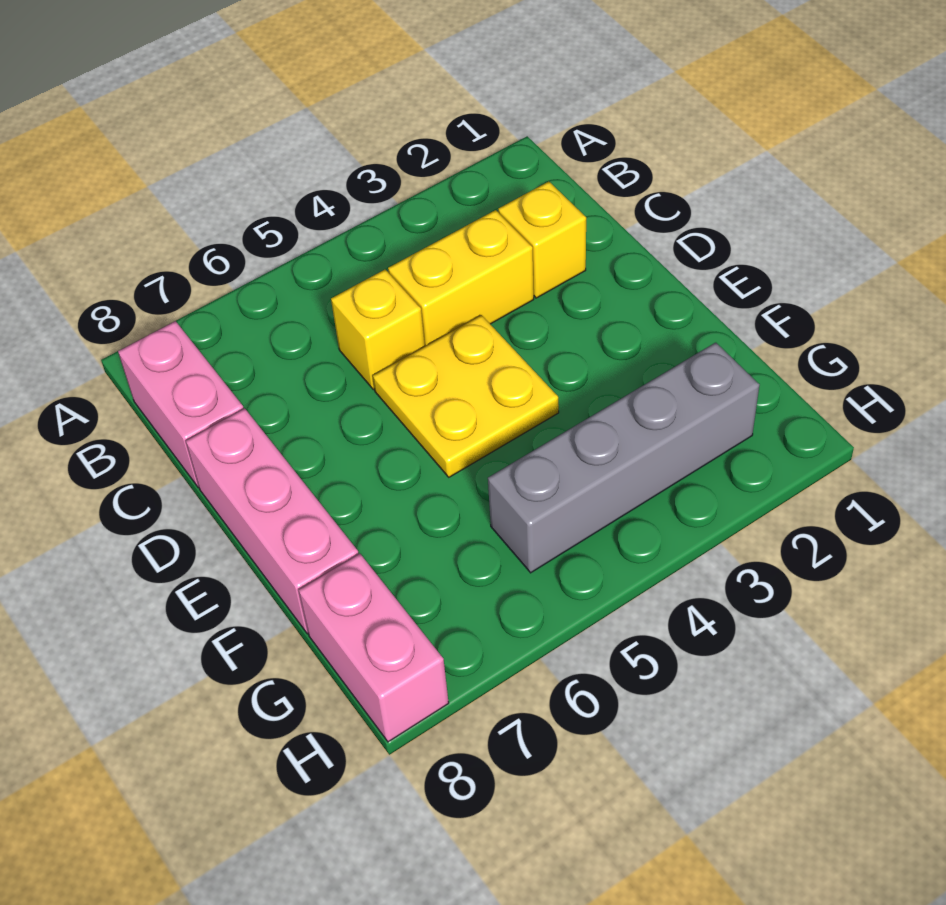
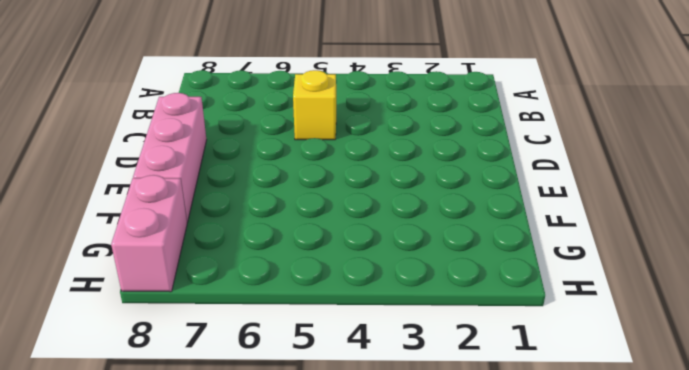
none -> pink 1x2 brick [118,321,244,488]
none -> yellow 1x1 brick [498,182,586,298]

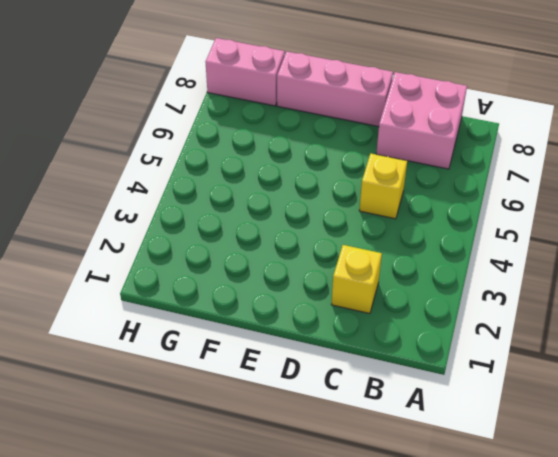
pink 2x2 brick [376,72,467,169] -> pink 1x2 brick [118,321,244,488]
none -> yellow 1x2 brick [388,210,534,346]
none -> yellow 2x2 plate [373,315,559,477]

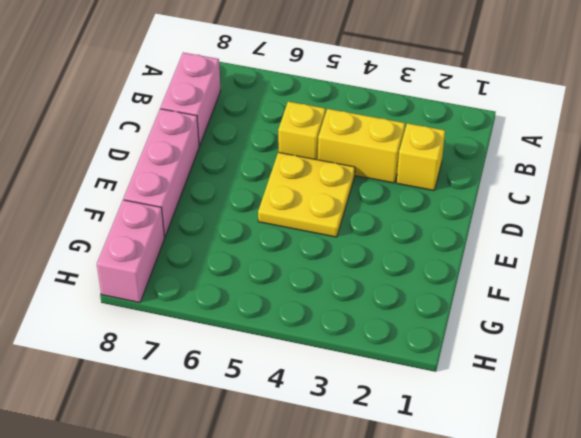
none -> grey 1x4 brick [488,343,759,573]

